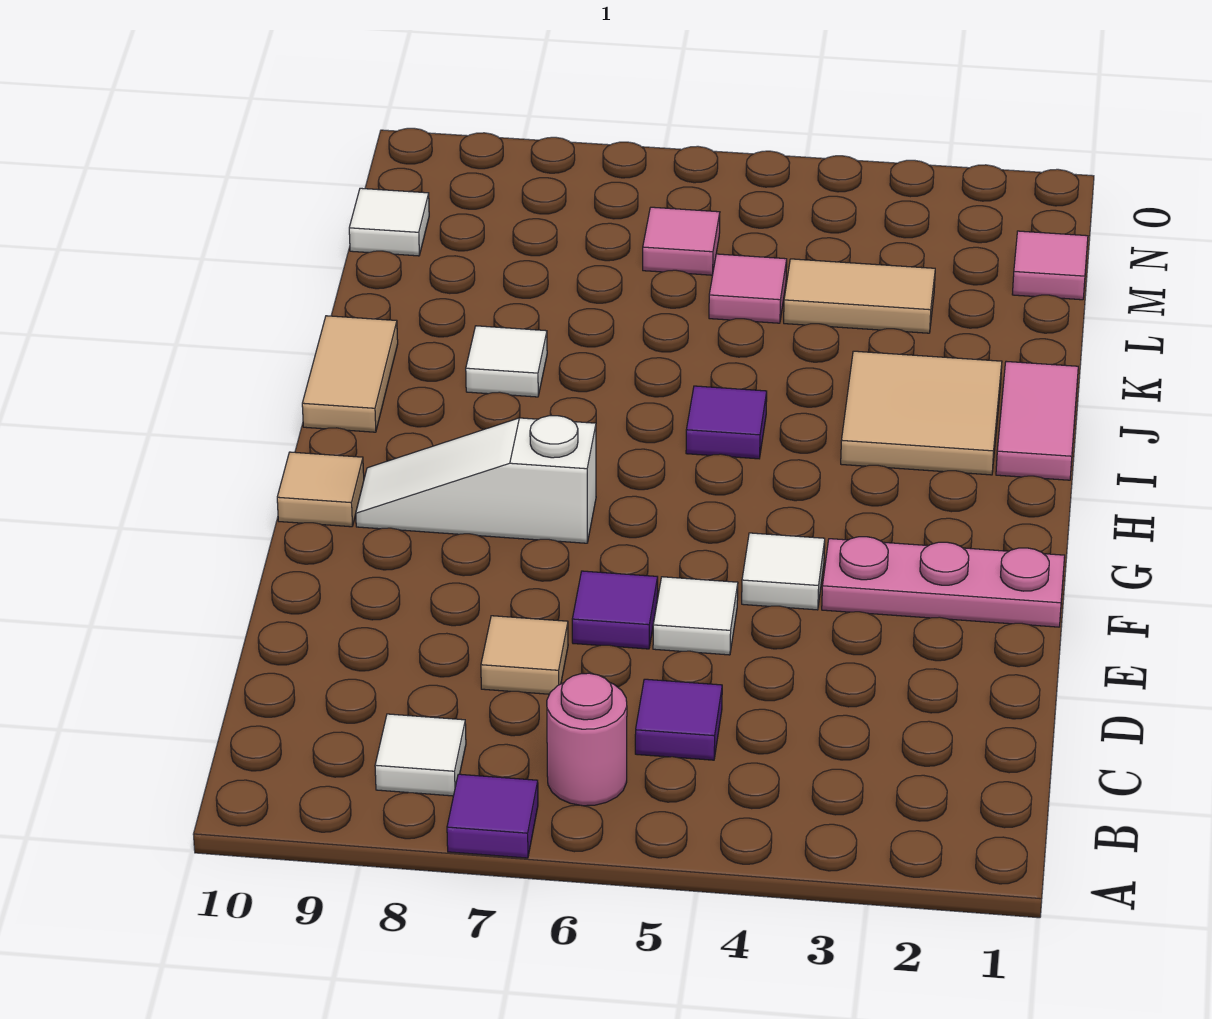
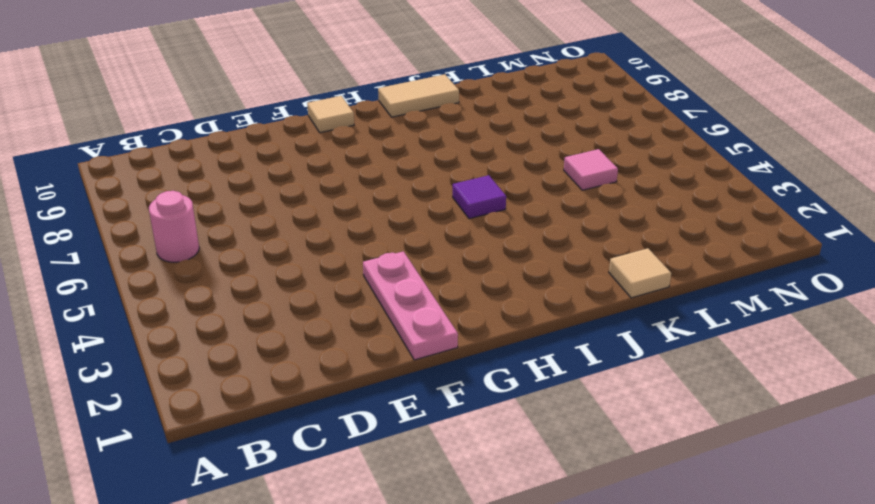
tan 1x1 tile [609,248,671,298] -> tan 1x1 tile moved to [481,616,568,694]
none -> purple 1x1 tile [447,774,538,858]
none -> white 1x1 tile [375,714,466,796]
none -> purple 1x1 tile [635,679,722,760]

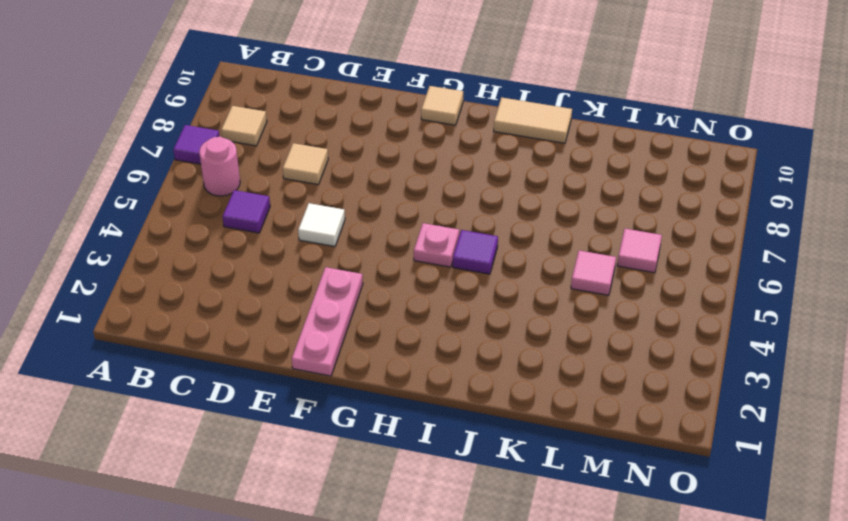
tan 1x1 tile [221,106,267,146] -> white 1x1 tile [375,714,466,796]
pink 1x1 plate [414,223,459,267] -> none
none -> purple 1x1 tile [572,571,658,649]
none -> white 1x1 tile [742,533,825,610]
none -> white 1x3 slope [356,416,596,543]

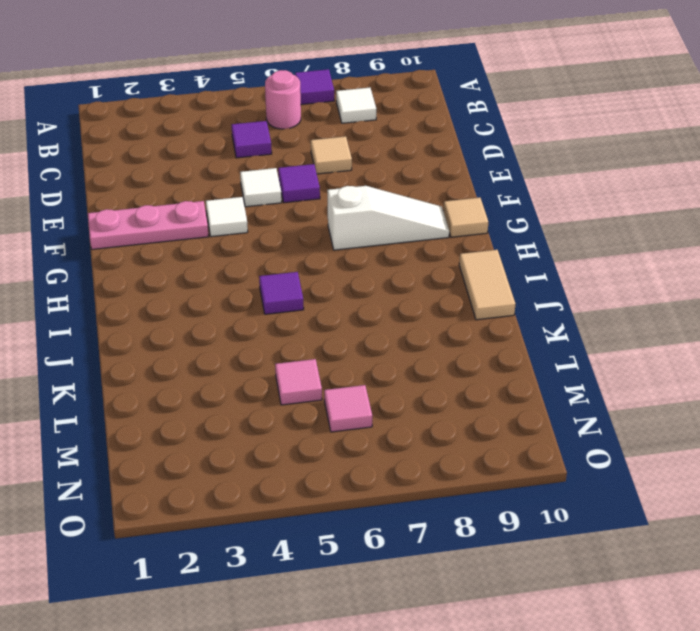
none -> pink 1x2 tile [996,361,1078,480]
none -> tan 2x2 tile [841,351,1002,475]
none -> white 1x1 tile [466,326,547,397]

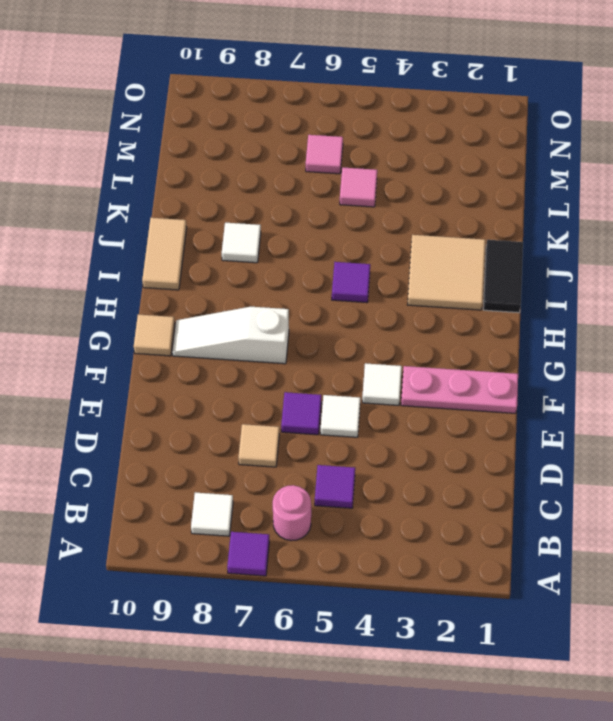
black 1x2 tile [483,240,523,313] -> pink 1x2 tile [996,361,1078,480]
none -> tan 1x2 tile [784,259,935,333]
none -> pink 1x1 tile [1012,231,1088,300]
none -> white 1x1 tile [349,188,429,256]

